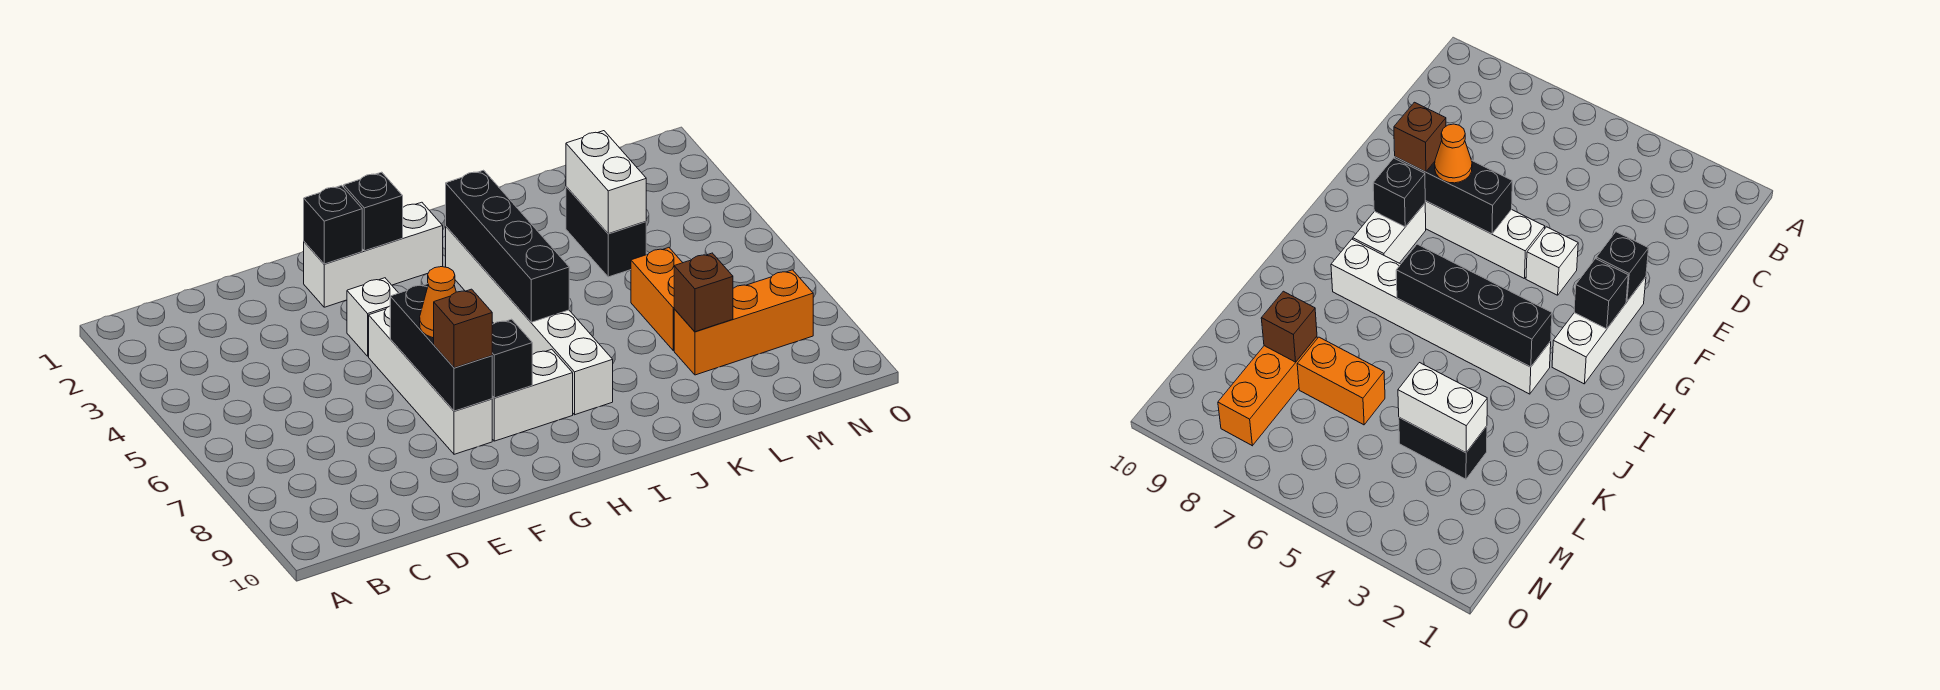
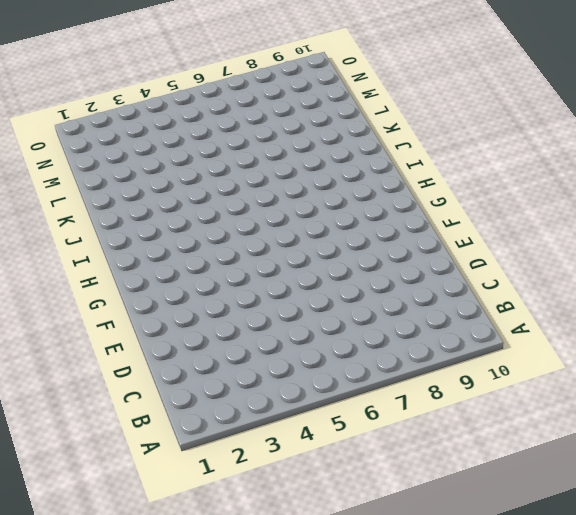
none -> white 1x3 brick [304,202,443,307]
none -> white 1x1 brick [347,278,398,356]
none -> white 1x4 brick [369,306,492,454]

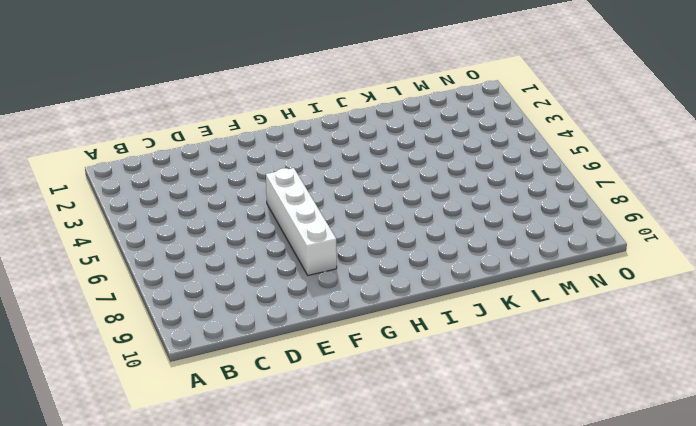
none -> white 1x3 brick [304,202,443,307]
none -> white 1x1 brick [347,278,398,356]
none -> white 1x2 brick [492,349,573,441]

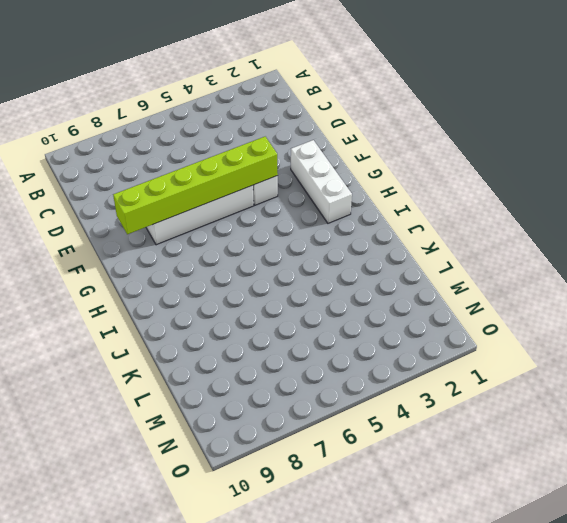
lime 1x6 brick [113,137,278,234] -> black 1x3 brick [390,284,492,411]
none -> white 1x2 brick [492,349,573,441]
none -> white 1x6 brick [446,227,613,415]
none -> black 1x2 brick [566,187,646,277]

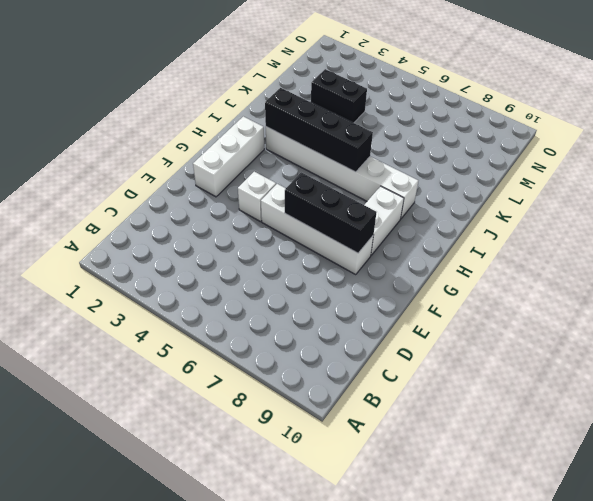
none -> orange 1x2 brick [631,248,683,350]
none -> orange 1x3 brick [674,270,813,375]
none -> black 1x1 brick [304,185,362,264]

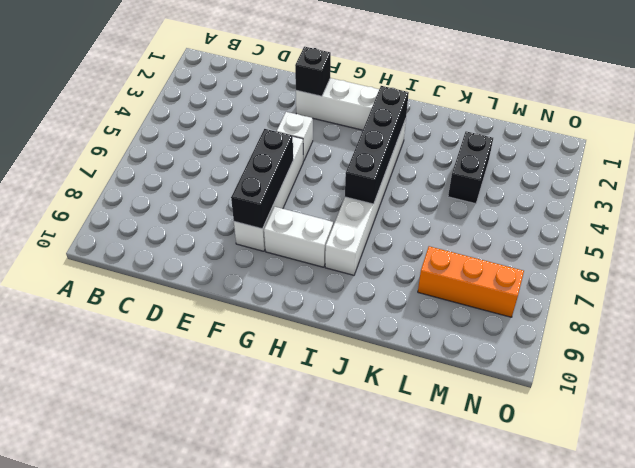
none -> orange 1x2 brick [631,248,683,350]
none -> black 1x1 brick [344,172,403,251]
none -> black 1x1 brick [492,319,532,398]

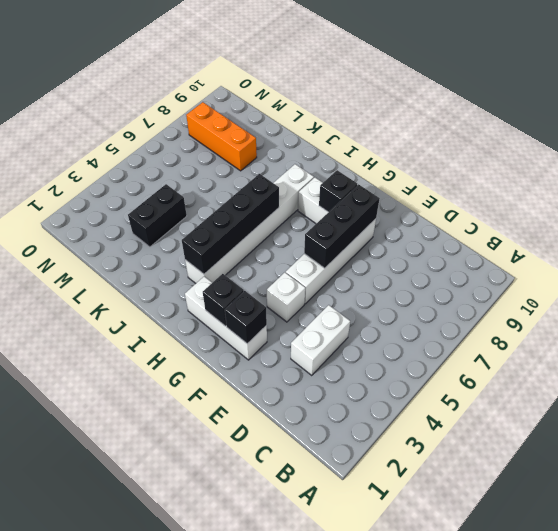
white 1x2 brick [291,305,350,375] -> white 1x2 brick moved to [566,131,646,234]
none -> orange 1x2 brick [631,248,683,350]
none -> brown 1x1 brick [674,253,733,332]
none -> orange 1x1 cone [420,267,456,338]

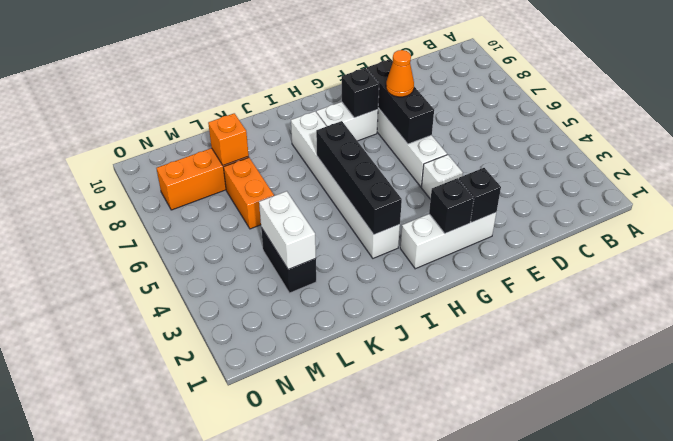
orange 1x1 brick [208,113,249,165] -> brown 1x1 brick [674,253,733,332]
none -> brown 1x1 brick [434,289,492,368]

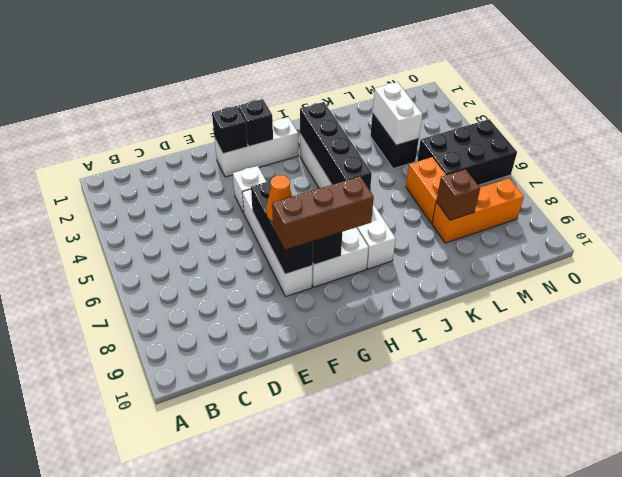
brown 1x3 brick [272,176,374,250] -> brown 1x1 brick [434,289,492,368]
black 2x3 brick [417,119,517,185] -> none

